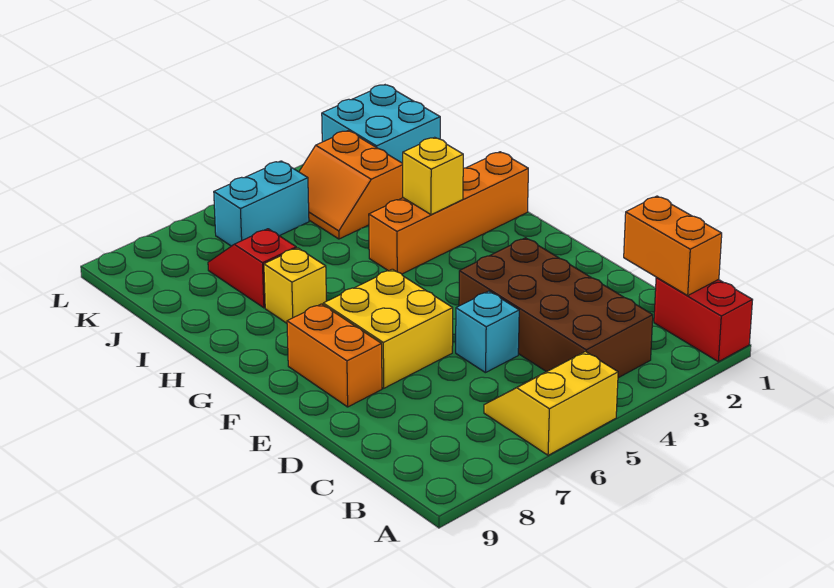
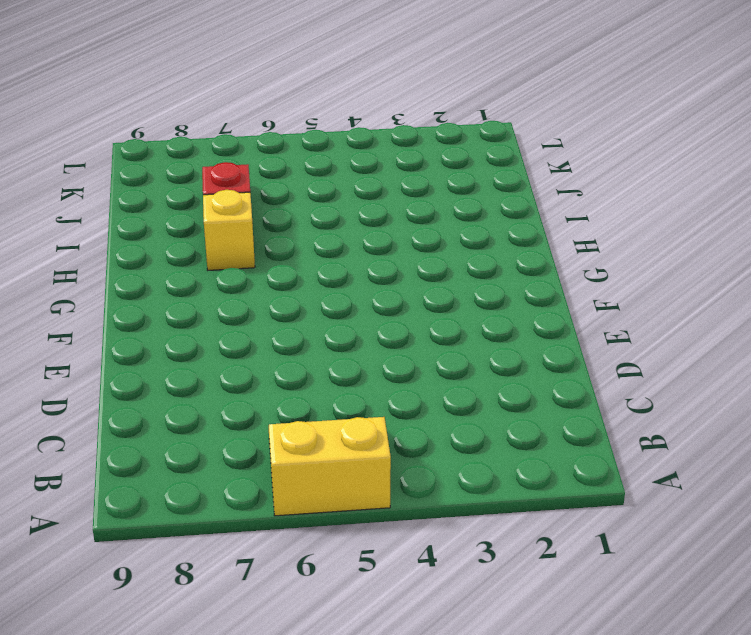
none -> red 1x2 brick [654,277,752,362]
none -> brown 2x4 brick [459,238,653,378]
none -> cyan 1x1 brick [456,291,519,373]

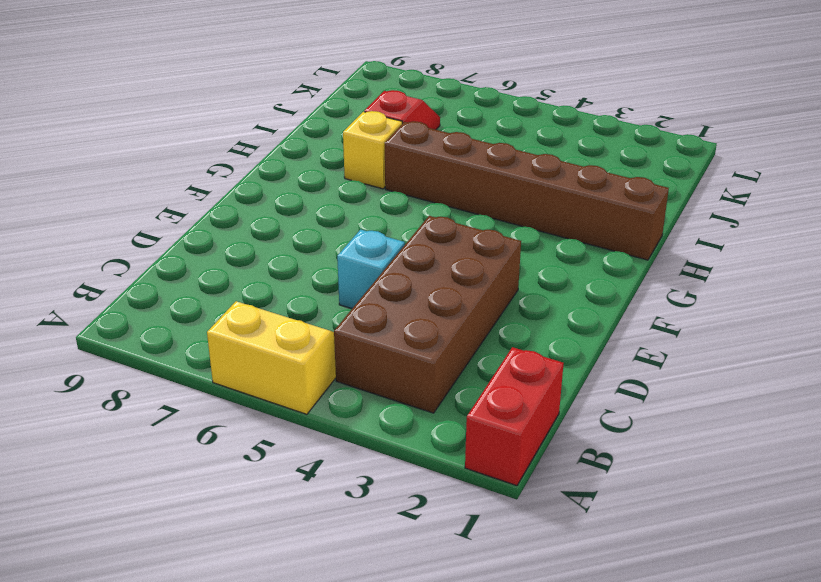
brown 1x6 brick [385,121,669,260] -> orange 1x4 brick [369,152,528,274]
none -> yellow 2x2 brick [323,269,453,388]
none -> orange 1x2 brick [287,304,382,407]
none -> orange 2x2 slope [299,131,403,239]

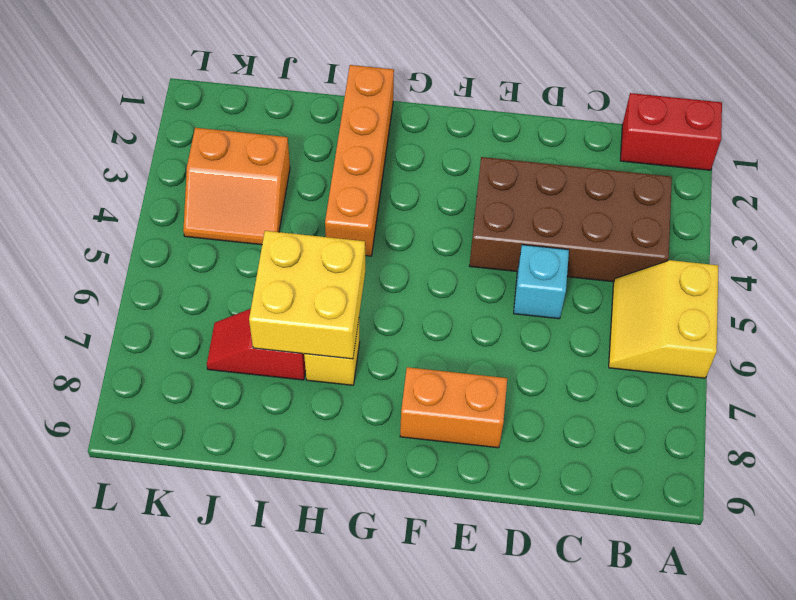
yellow 2x2 brick [249,231,365,359] -> yellow 2x2 brick moved to [323,269,453,388]
none -> cyan 2x2 brick [322,85,440,163]
none -> cyan 1x2 brick [214,161,309,246]
none -> orange 1x2 brick [624,196,722,295]

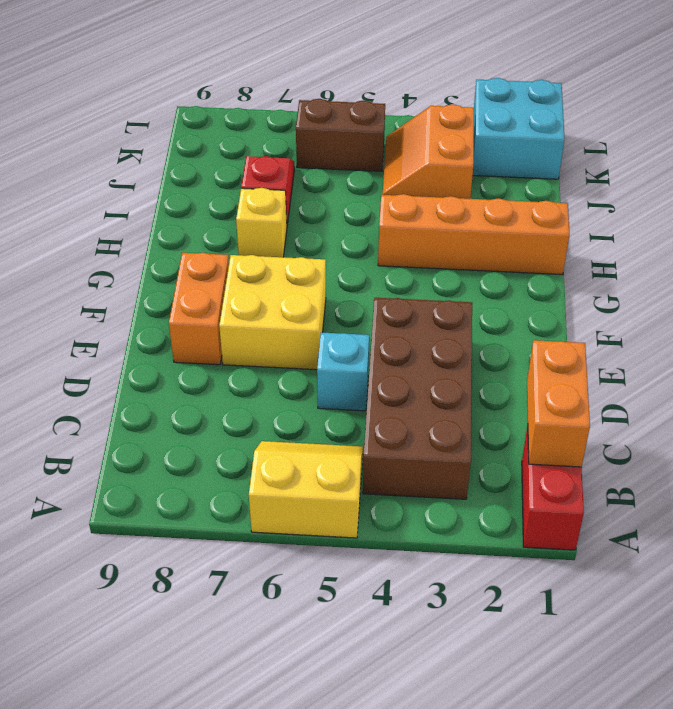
brown 1x2 brick [296,99,385,171] -> cyan 1x2 brick [214,161,309,246]
none -> yellow 1x1 brick [403,137,463,215]

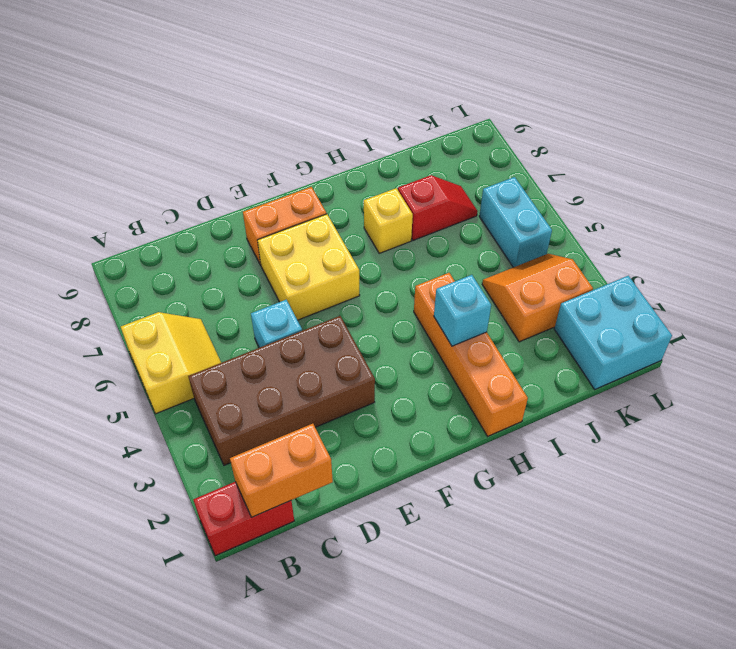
cyan 1x1 brick [434,275,491,346] -> yellow 1x1 brick [403,137,463,215]

